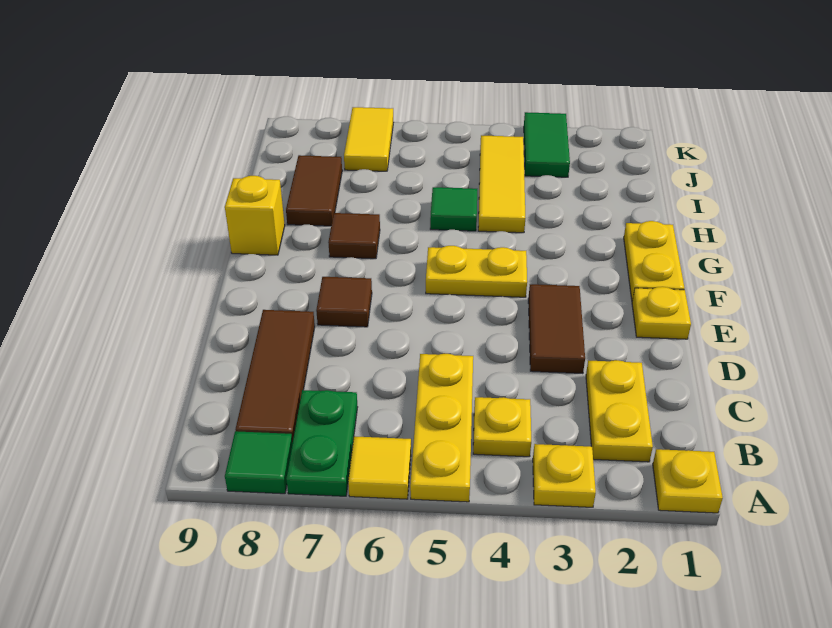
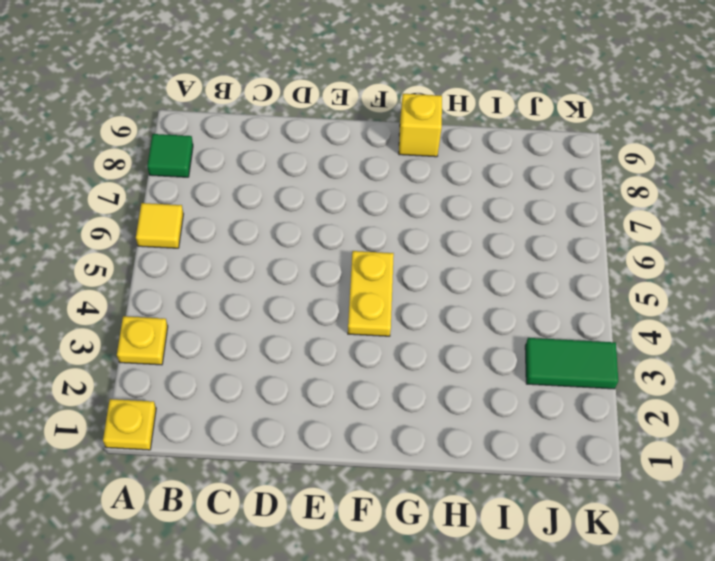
none -> yellow 1x3 plate [410,354,473,502]
none -> green 1x2 plate [286,390,358,496]
none -> yellow 1x2 plate [586,360,653,462]

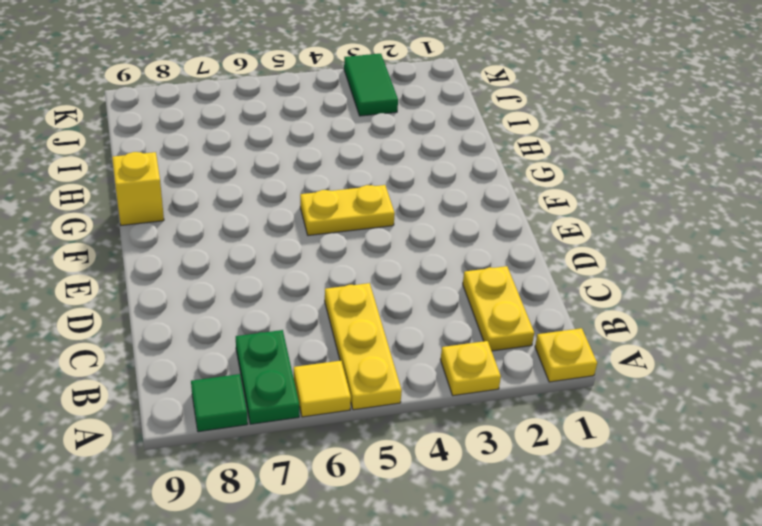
none -> yellow 1x1 plate [473,397,531,457]
none -> brown 1x3 tile [236,310,315,442]
none -> brown 1x2 tile [528,284,585,374]

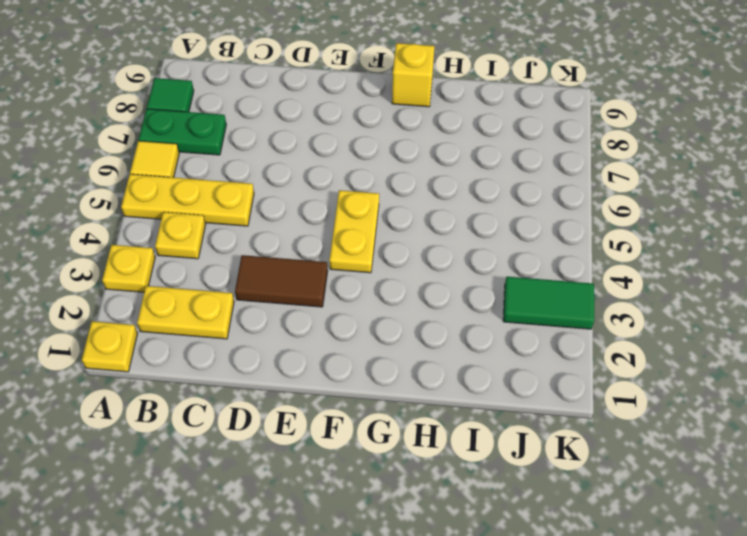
none -> brown 1x3 tile [236,310,315,442]
none -> yellow 1x1 plate [632,287,691,339]
none -> brown 1x1 tile [316,277,372,327]

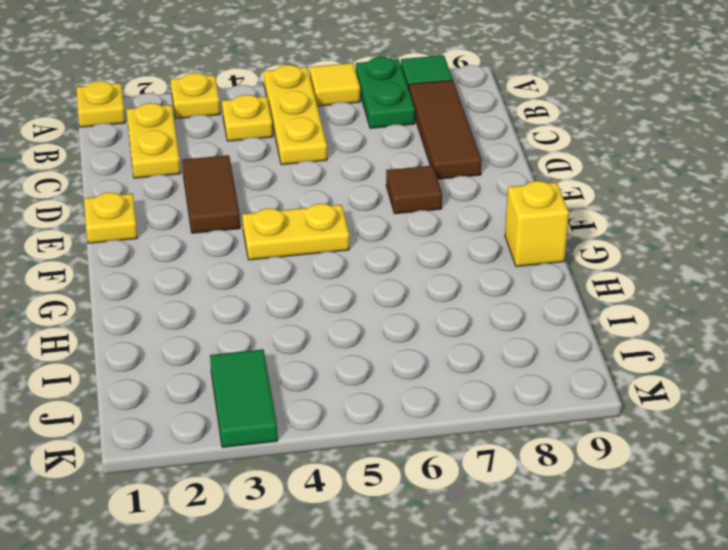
none -> yellow 1x2 plate [624,221,684,300]
none -> brown 1x1 tile [328,213,380,259]
none -> yellow 1x3 tile [478,135,525,233]

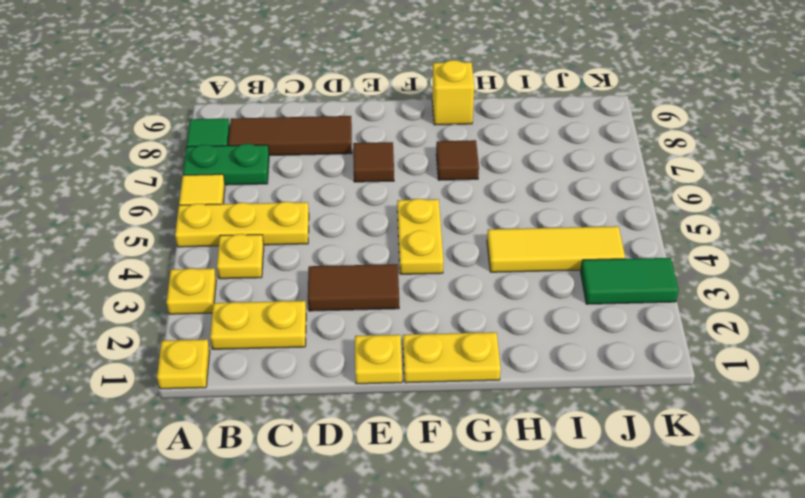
none -> green 1x1 tile [430,187,477,231]
none -> brown 1x2 tile [286,155,342,226]
none -> yellow 1x2 tile [344,107,394,171]

